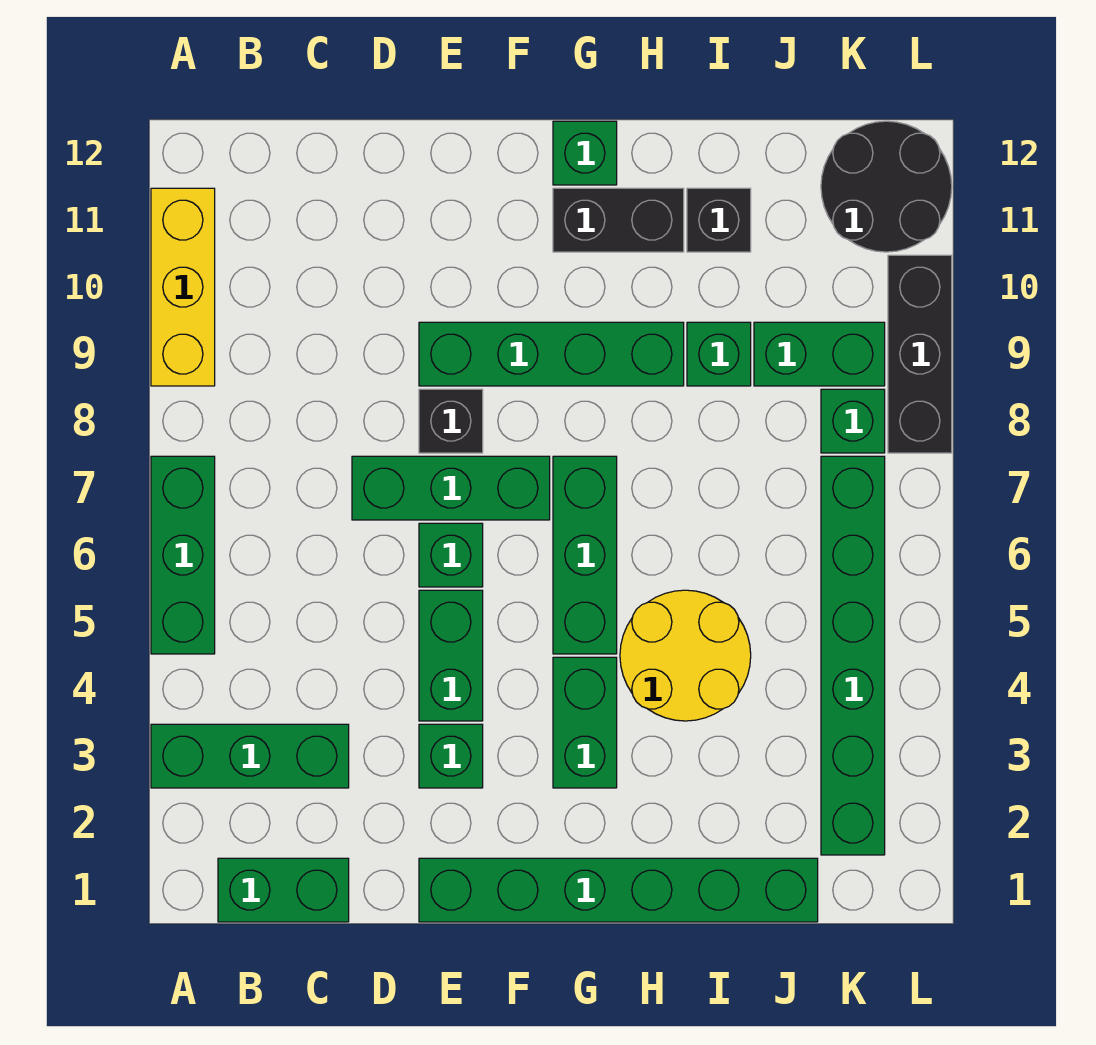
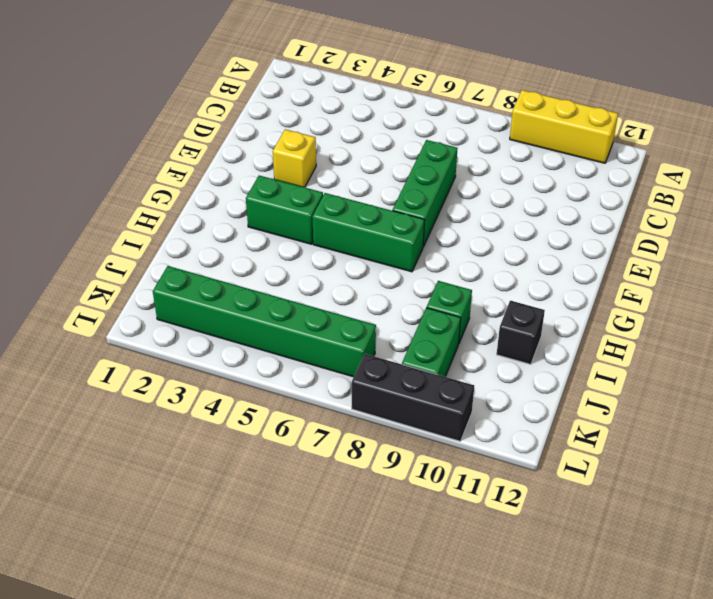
yellow 1x1 brick [273,129,316,187] -> green 1x1 brick [419,724,483,788]
none -> green 1x3 brick [151,724,349,788]
none -> green 1x3 brick [151,456,215,654]
none -> green 1x2 brick [218,858,349,922]

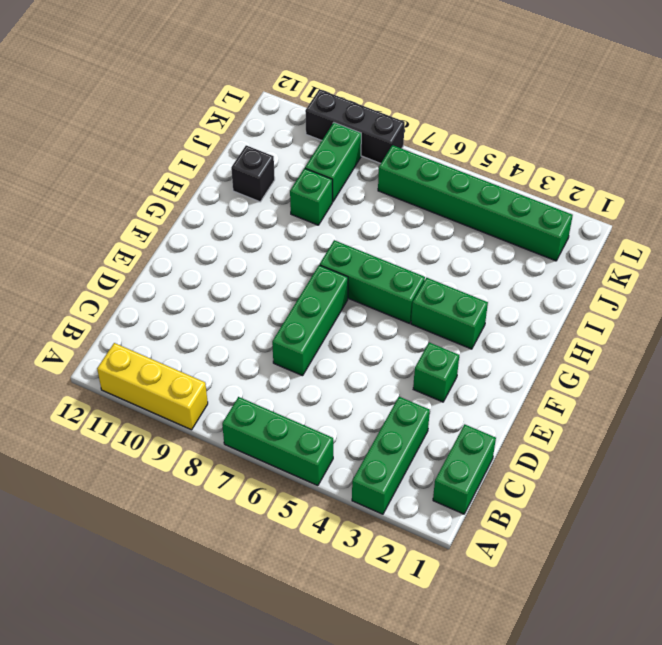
none -> green 1x6 brick [419,858,818,922]
none -> green 1x2 brick [419,590,483,721]
none -> green 1x1 brick [419,523,483,587]

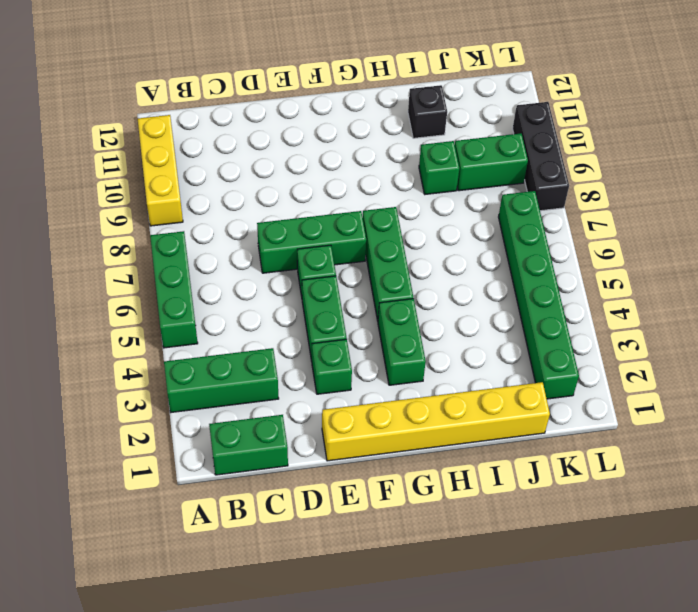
yellow 1x6 brick [322,382,550,461] -> green 1x6 brick [419,858,818,922]
none -> black 1x1 brick [419,389,483,453]
none -> green 1x4 brick [419,322,684,386]
none -> black 1x2 brick [553,188,684,252]

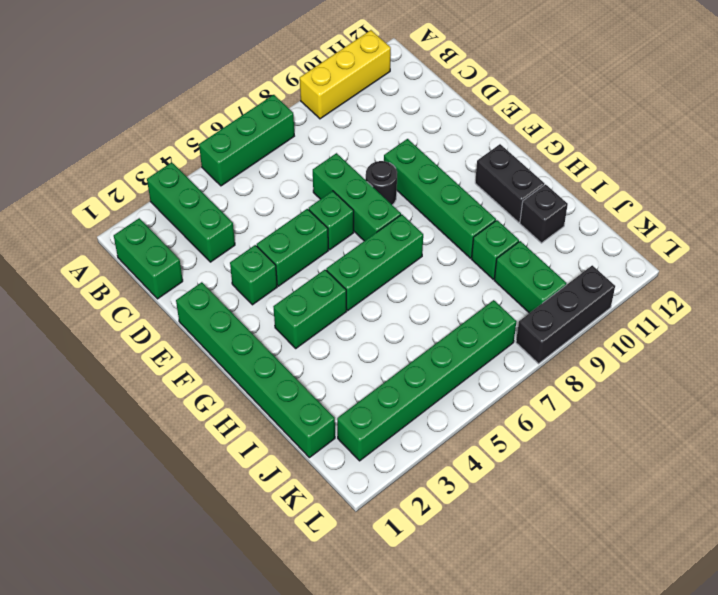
black 1x1 round brick [366,161,397,205] -> black 1x1 brick [419,389,483,453]
none -> green 1x1 brick [553,121,617,185]
none -> yellow 2x2 round brick [620,590,751,721]
none -> green 1x1 brick [821,389,885,453]

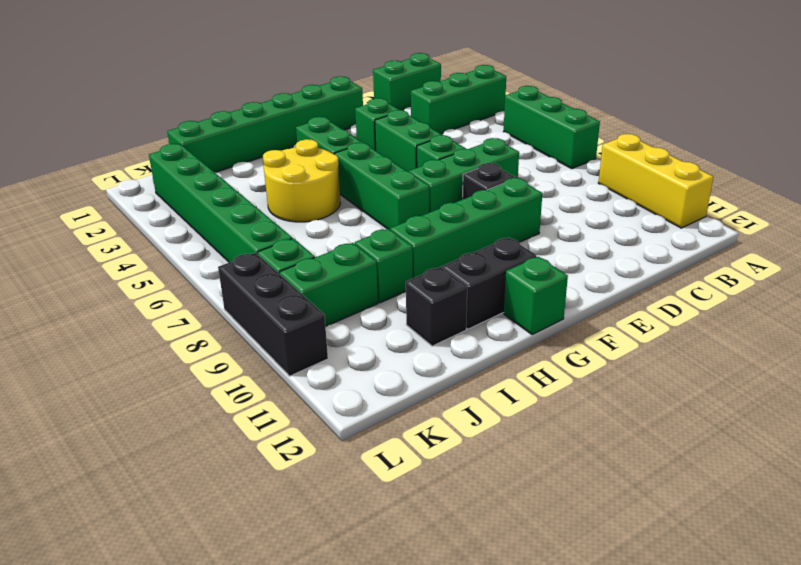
none -> black 2x2 round brick [821,121,952,252]

